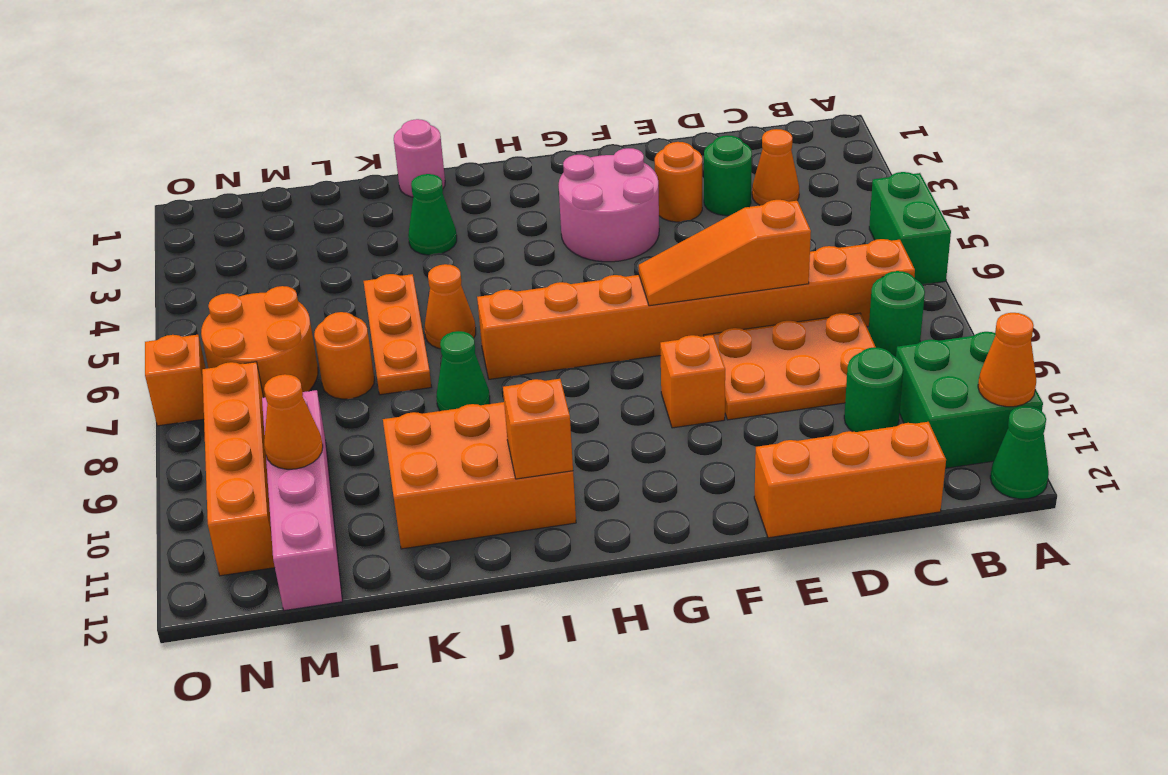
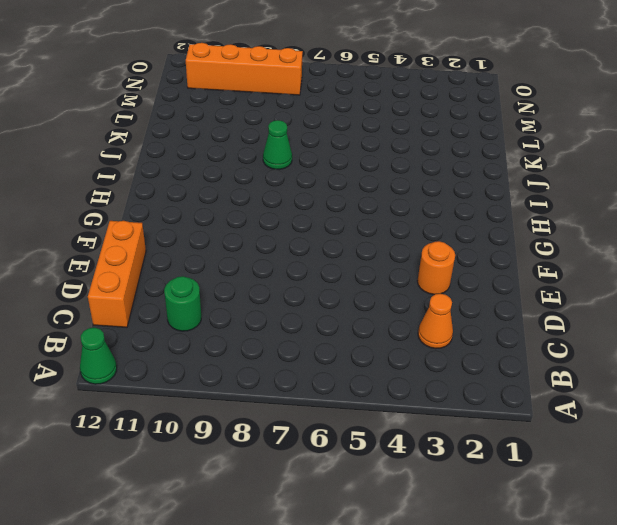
none -> green 1x2 brick [869,172,951,284]
none -> green 2x2 brick [896,332,1043,468]
none -> orange 1x8 brick [477,239,915,379]

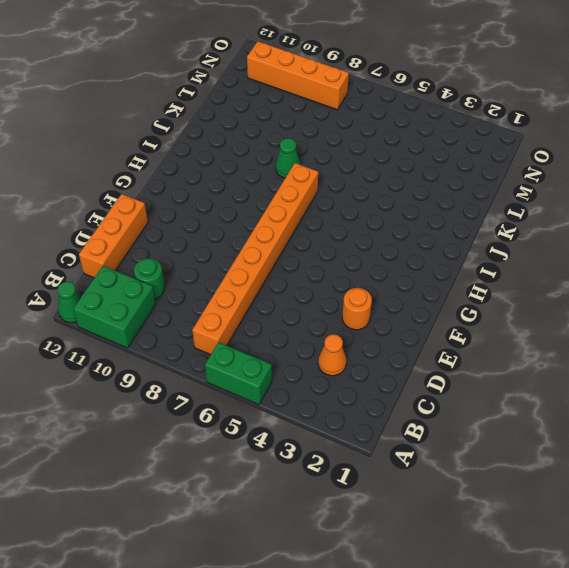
none -> green 1x1 round brick [869,271,925,357]
none -> orange 2x3 plate [704,313,875,420]
none -> green 1x1 round brick [704,135,752,216]

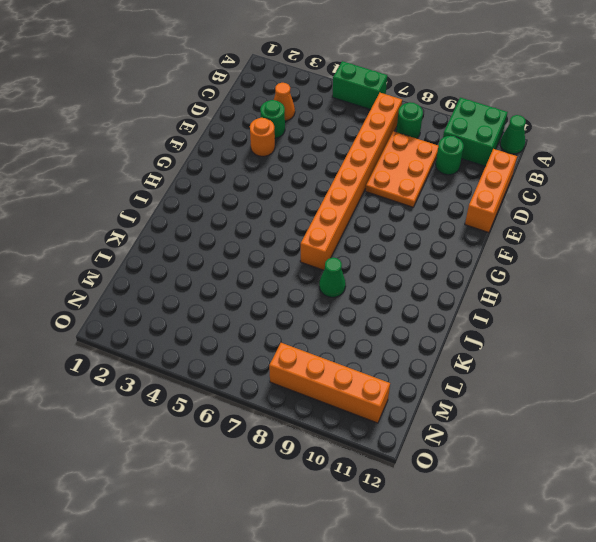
none -> pink 2x2 round brick [558,148,659,262]
none -> orange 1x1 brick [660,335,725,428]
none -> orange 2x3 brick [383,402,576,549]

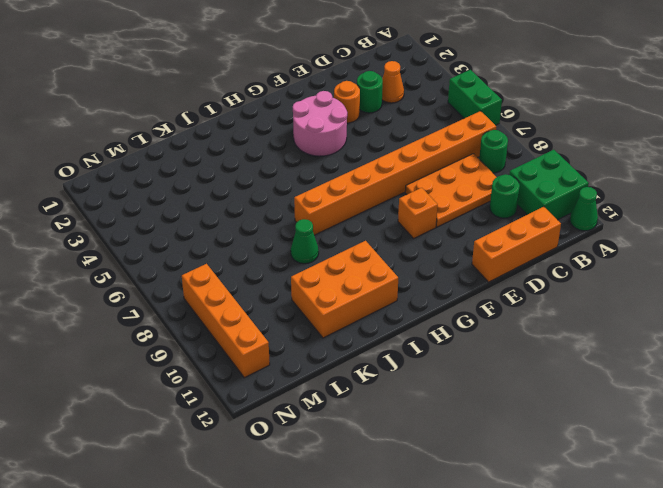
none -> pink 1x1 round brick [394,119,445,197]
none -> green 1x1 cone [408,174,457,255]
none -> orange 1x1 cone [424,264,476,349]

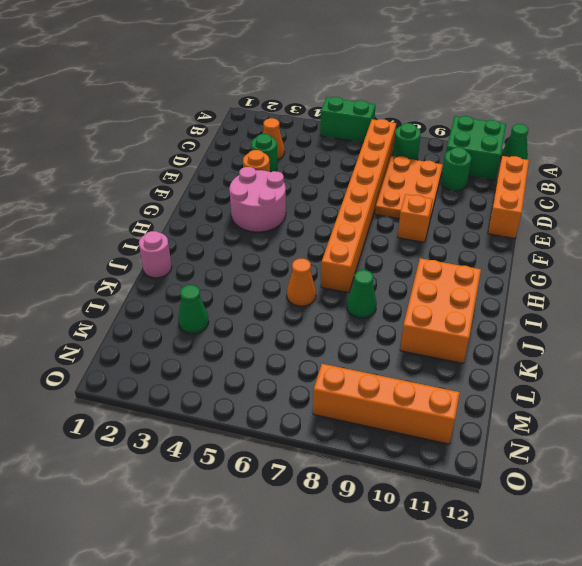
green 1x1 cone [178,285,209,334] -> green 1x1 cone moved to [408,174,457,255]
none -> orange 1x3 plate [364,274,431,395]
none -> orange 1x1 round brick [314,312,374,399]
none -> orange 2x2 round brick [201,286,318,397]

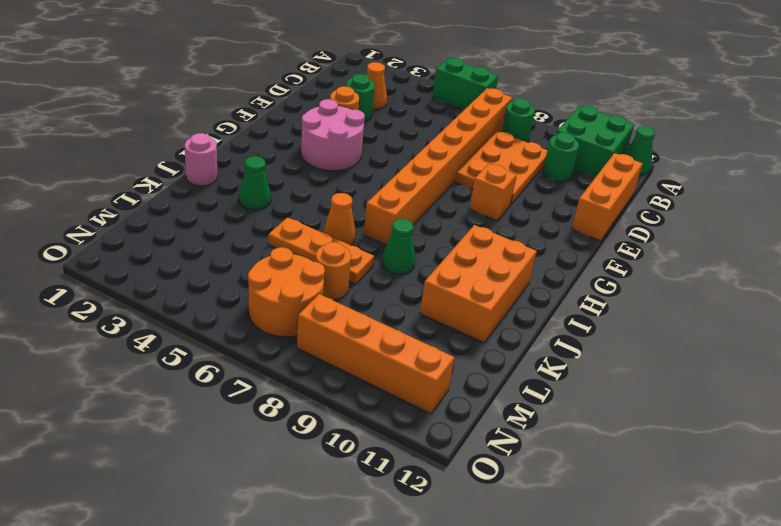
none -> pink 1x4 brick [262,390,342,611]
none -> orange 1x1 brick [145,335,206,426]
none -> orange 1x1 cone [978,313,1036,407]

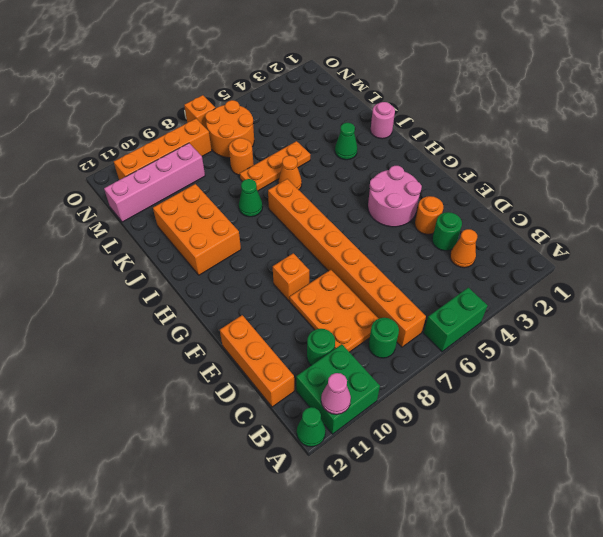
pink 1x1 cone [321,373,351,414] -> orange 1x1 cone [978,313,1036,407]
none -> orange 1x3 slope [639,200,811,306]
none -> orange 1x1 brick [503,379,573,479]
none -> orange 1x1 cone [264,374,323,469]

